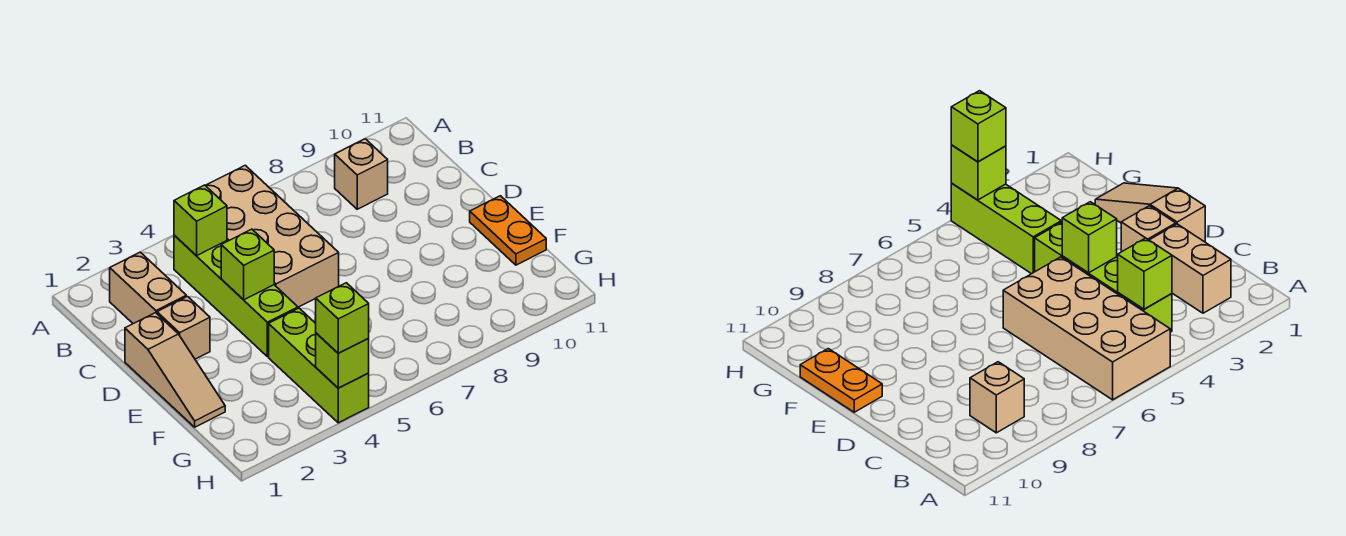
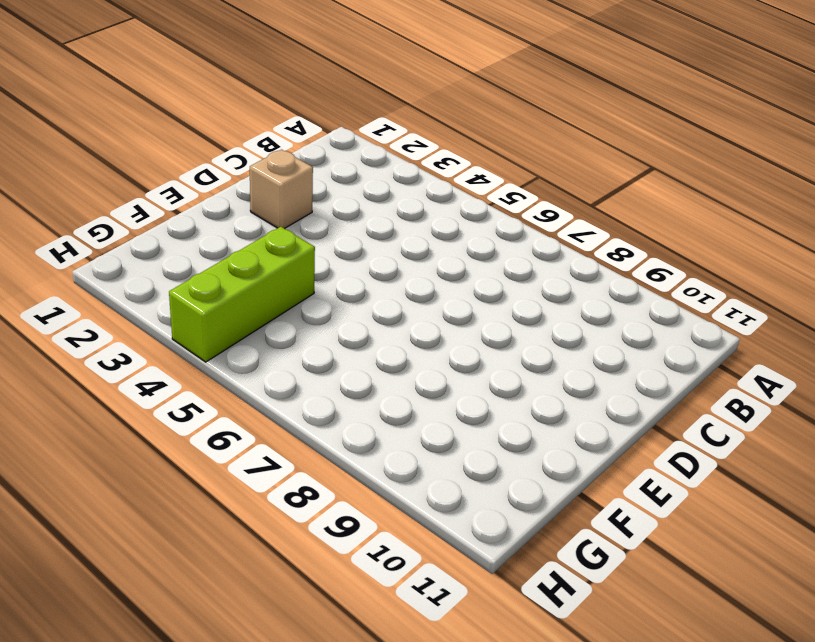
none -> tan 2x4 brick [205,165,339,307]
none -> tan 1x2 brick [110,252,186,324]
none -> lime 1x4 brick [174,235,298,357]

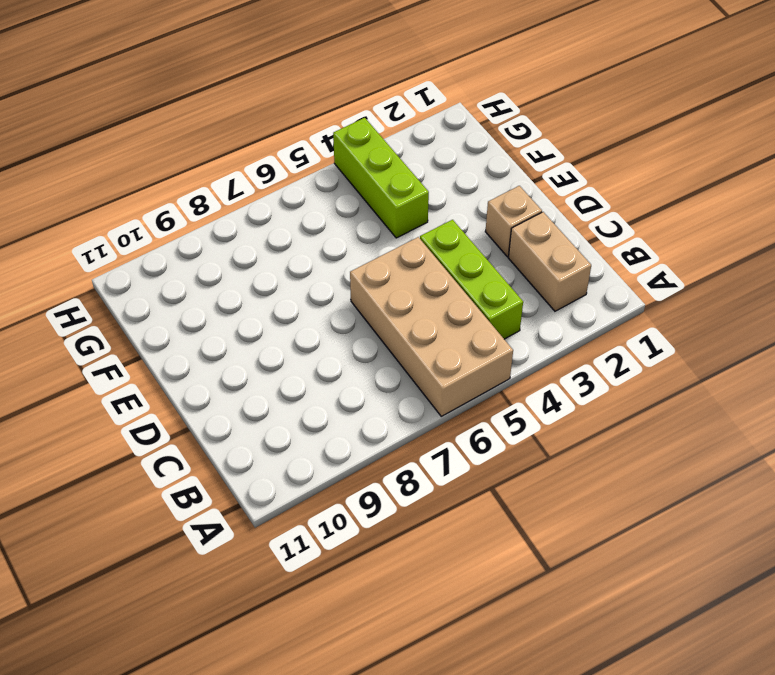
lime 1x3 brick [420,220,523,339] -> lime 1x4 brick [174,235,298,357]
none -> tan 1x1 brick [335,139,388,209]
none -> tan 1x3 slope [125,313,225,427]
none -> orange 1x2 plate [470,196,546,265]

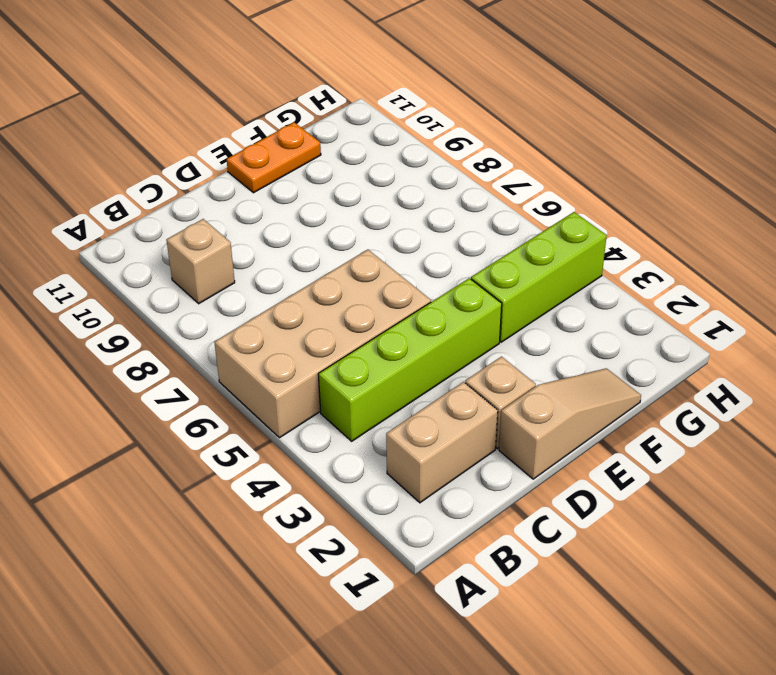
none -> lime 1x1 brick [174,185,227,255]
none -> lime 1x1 brick [221,229,274,300]
none -> lime 1x1 brick [316,333,369,388]

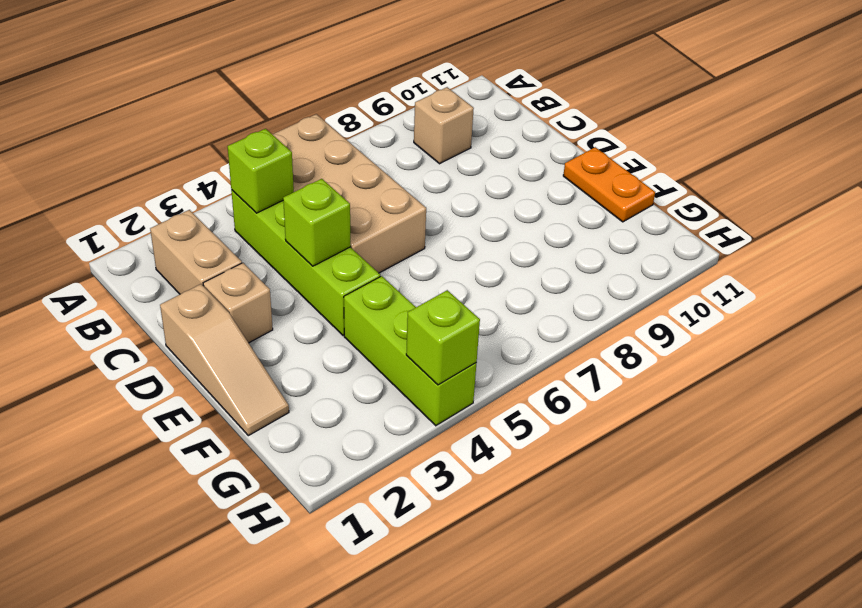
none -> lime 1x1 brick [316,283,369,353]

